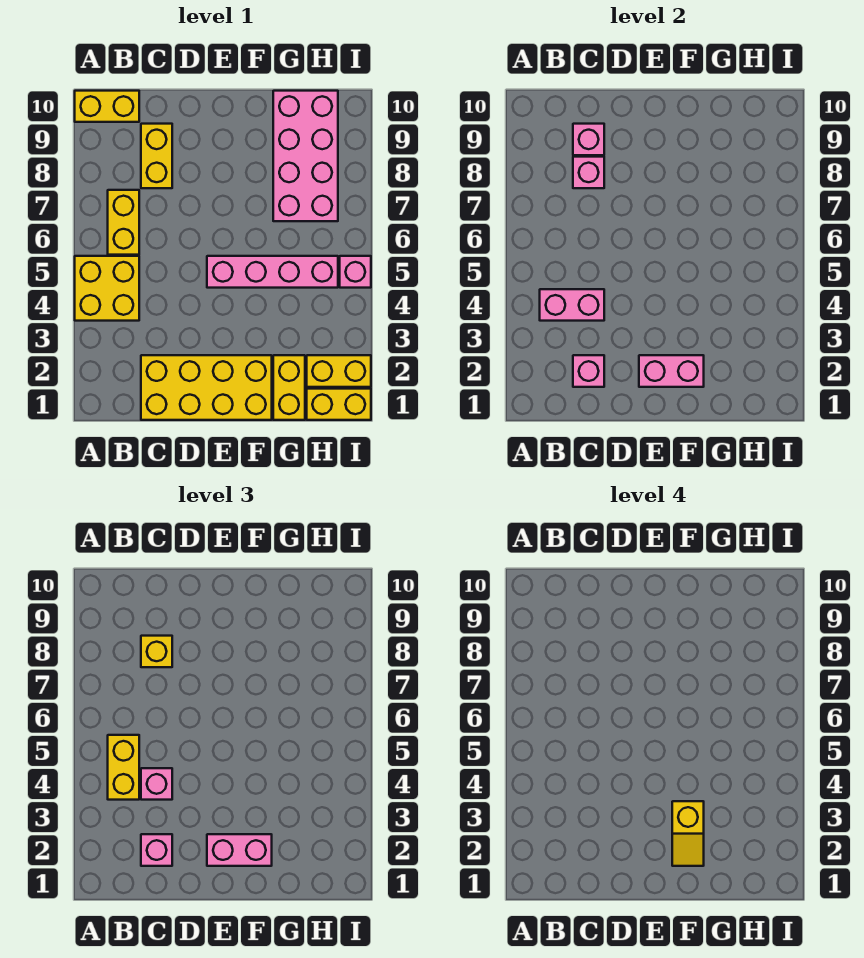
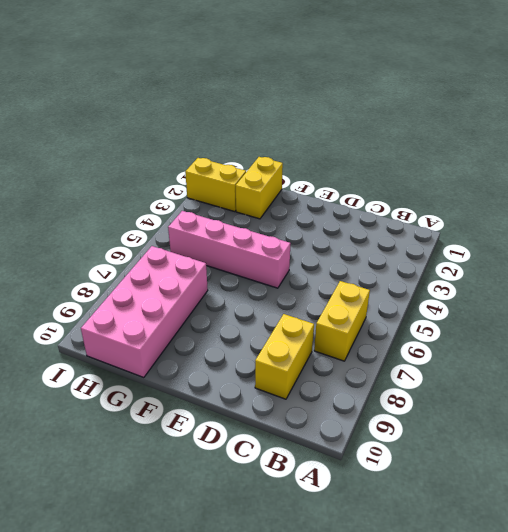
none -> yellow 2x2 brick [75,256,139,321]
none -> yellow 1x2 brick [75,91,139,122]
none -> yellow 2x4 brick [141,355,272,420]

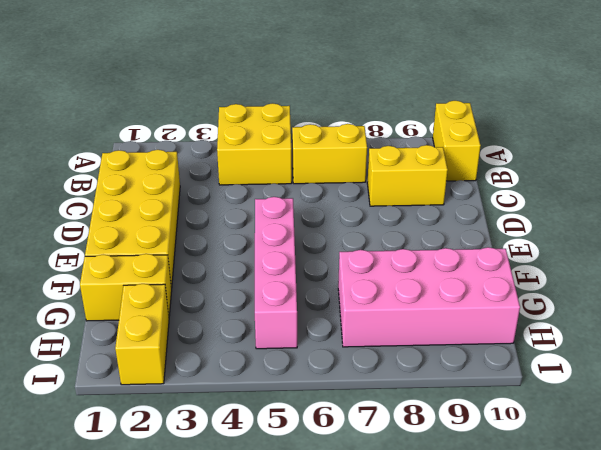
none -> yellow 1x2 brick [307,389,371,420]
none -> pink 1x1 brick [340,256,371,288]
none -> pink 1x2 brick [540,289,604,321]

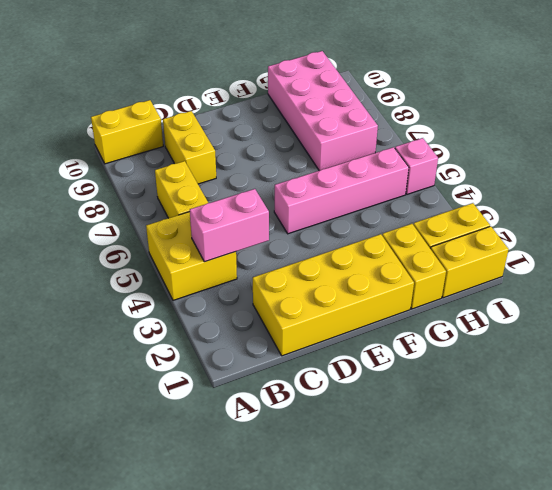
none -> pink 1x1 brick [573,355,604,387]
none -> pink 1x1 brick [573,157,604,188]
none -> pink 1x1 brick [573,124,604,155]

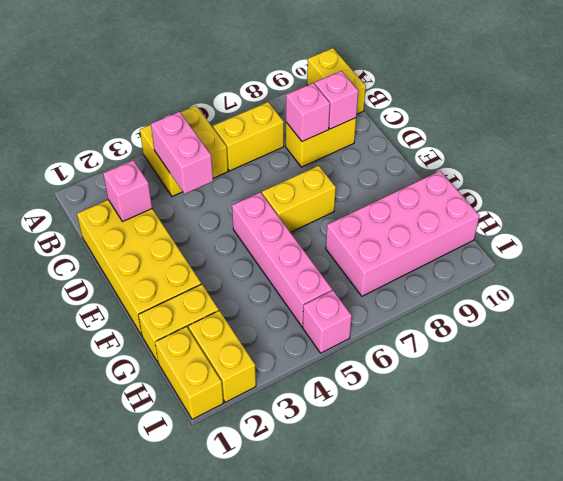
yellow 1x2 brick [262,166,336,232] -> yellow 1x2 brick moved to [108,735,139,800]
none -> pink 1x2 brick [639,355,704,387]
none -> pink 1x1 brick [141,834,172,866]
none -> pink 1x1 brick [141,768,172,800]

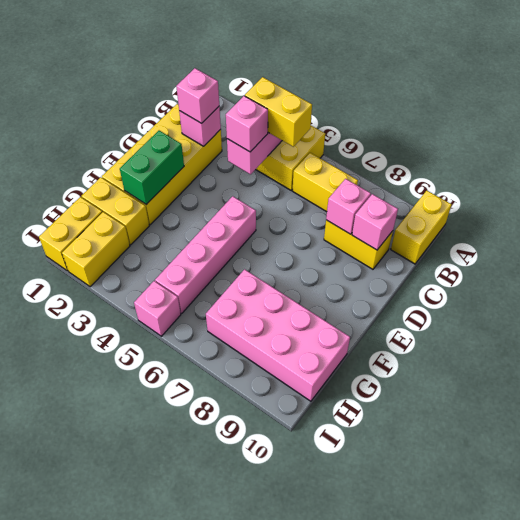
green 1x2 brick [120,131,184,205] -> pink 1x2 brick [639,355,704,387]
none -> yellow 1x1 brick [141,636,172,667]
none -> pink 1x2 brick [207,834,272,866]
none -> yellow 1x2 slope [672,801,704,866]

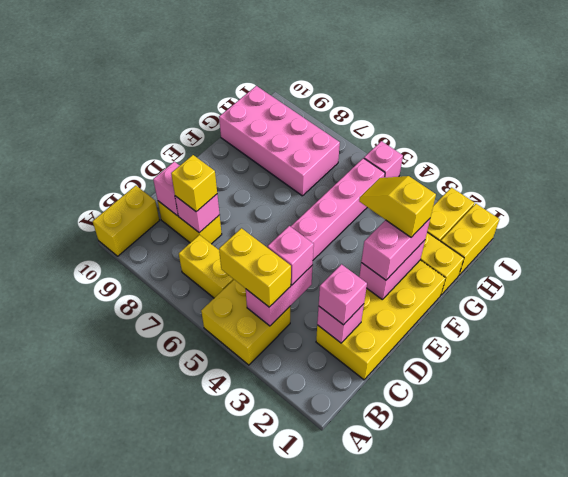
yellow 1x2 slope [359,176,436,237] -> yellow 1x2 slope turned to [672,801,704,866]

